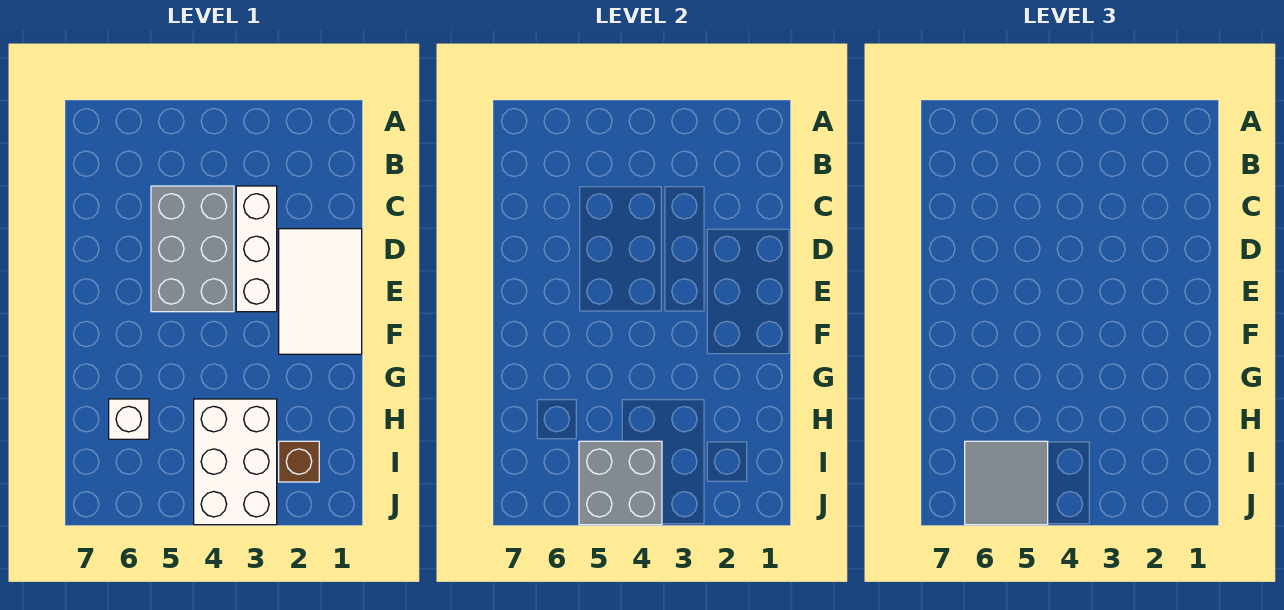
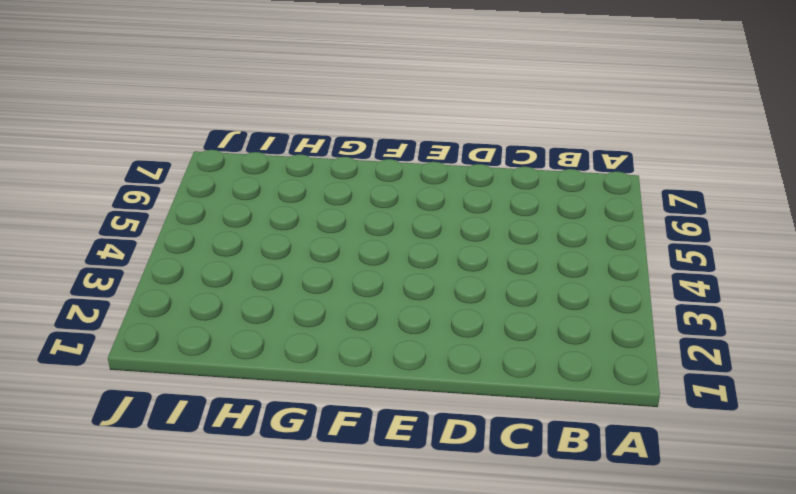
none -> white 1x3 brick [236,186,277,312]
none -> grey 2x3 brick [151,186,234,312]

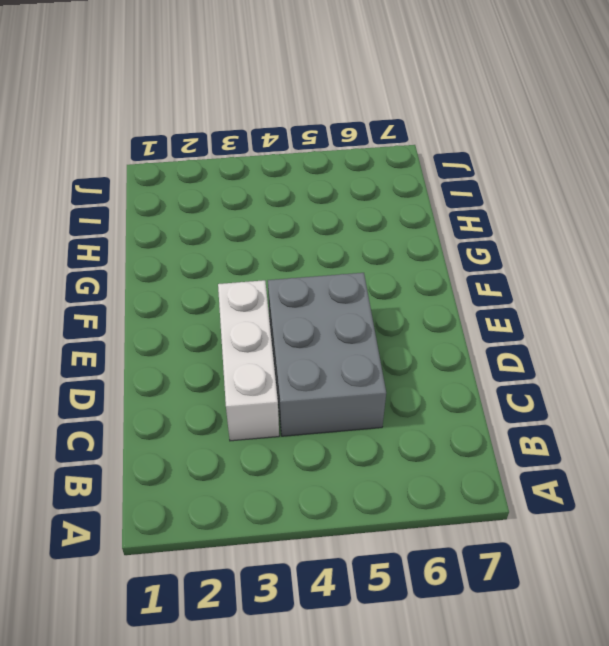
none -> white 2x3 tile [279,229,362,354]
none -> white 2x3 brick [194,399,277,525]

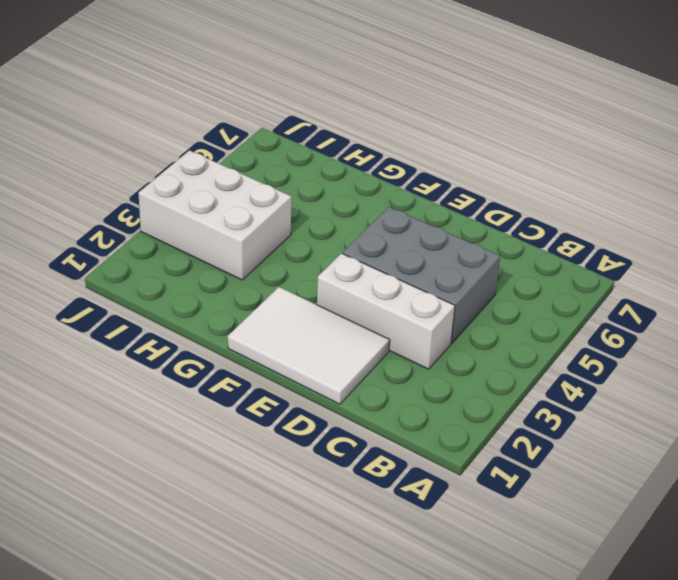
none -> white 1x1 brick [109,399,149,439]
none -> brown 1x1 brick [279,441,319,482]

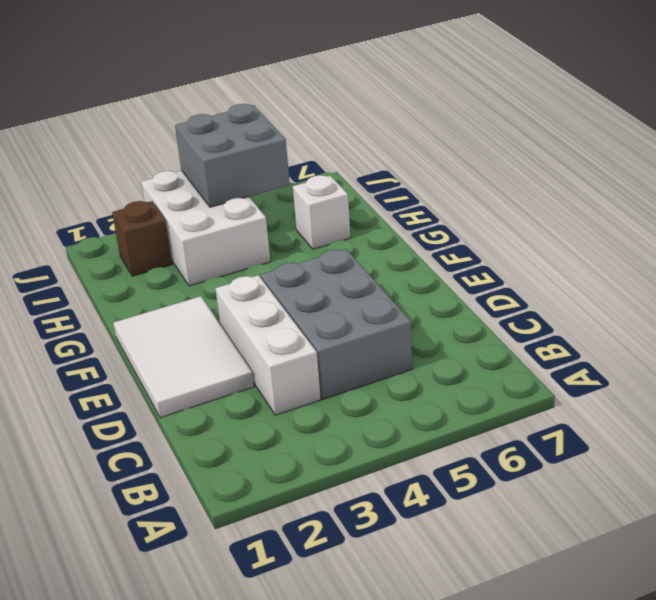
none -> grey 2x2 tile [965,441,1048,525]

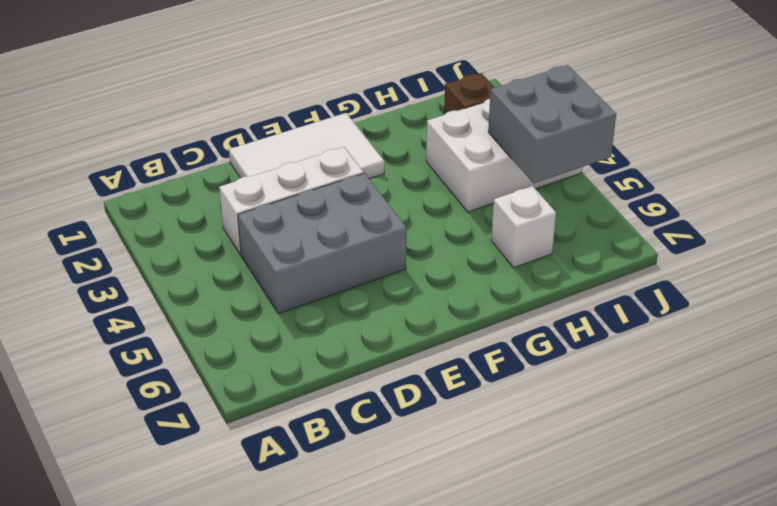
none -> grey 2x2 tile [965,441,1048,525]

